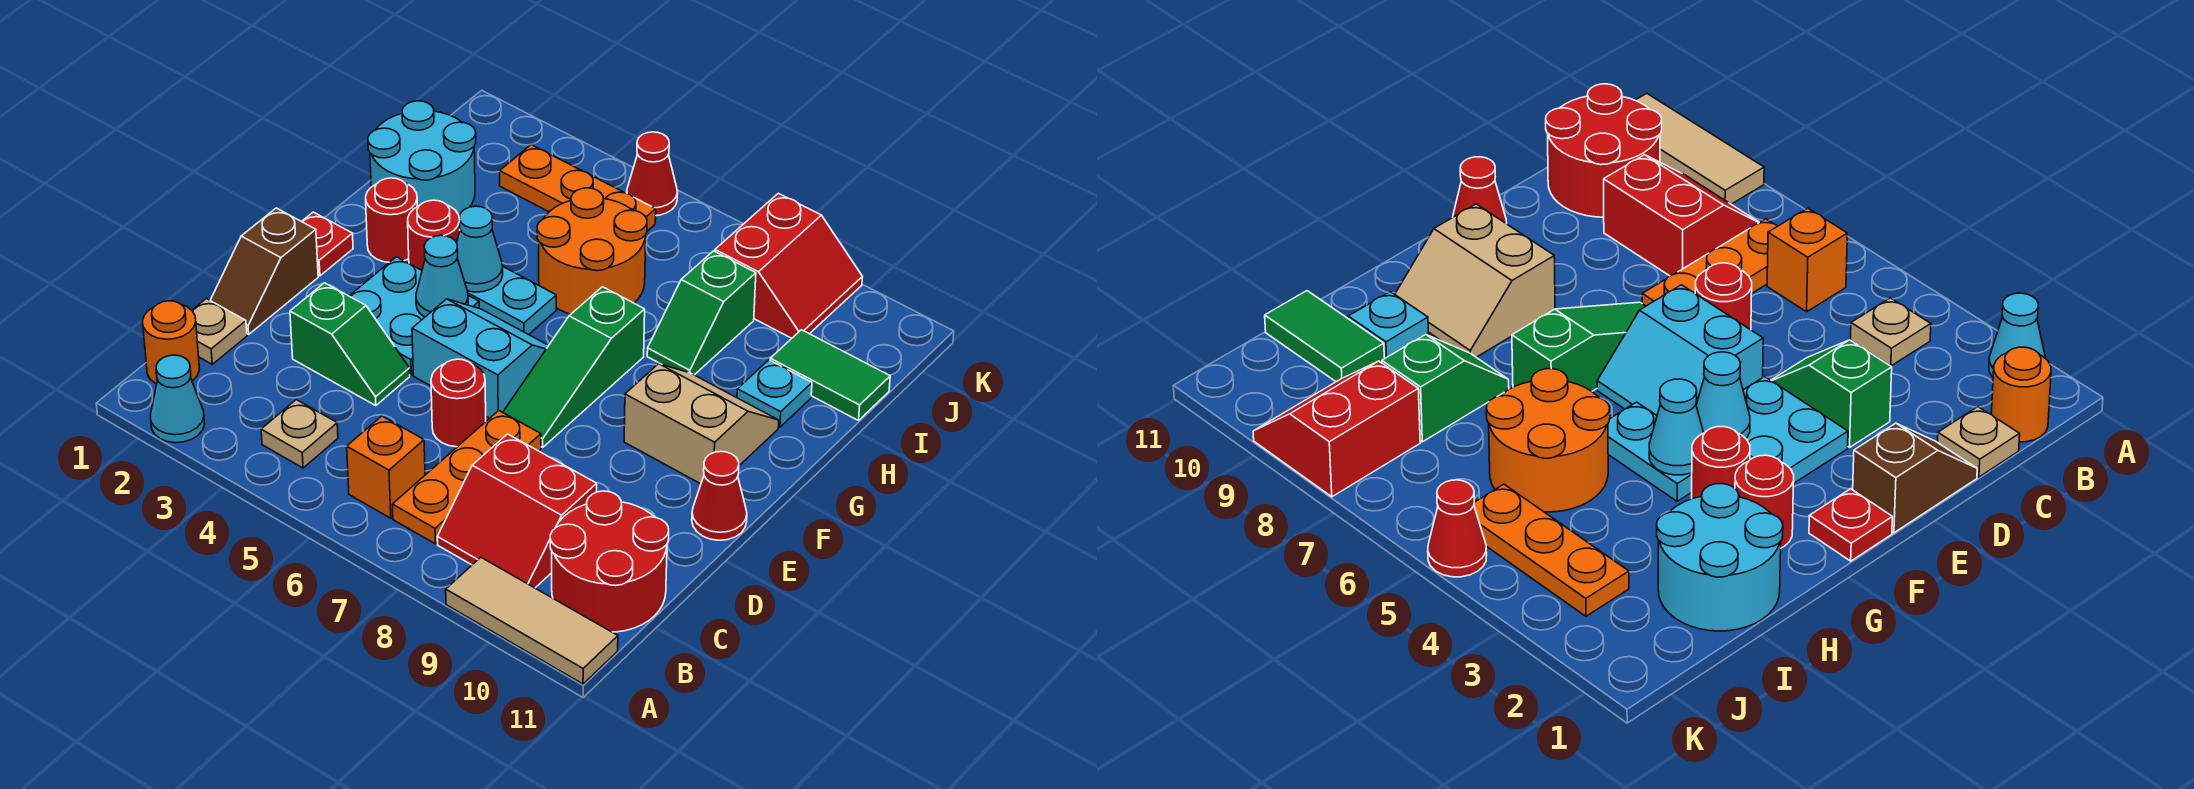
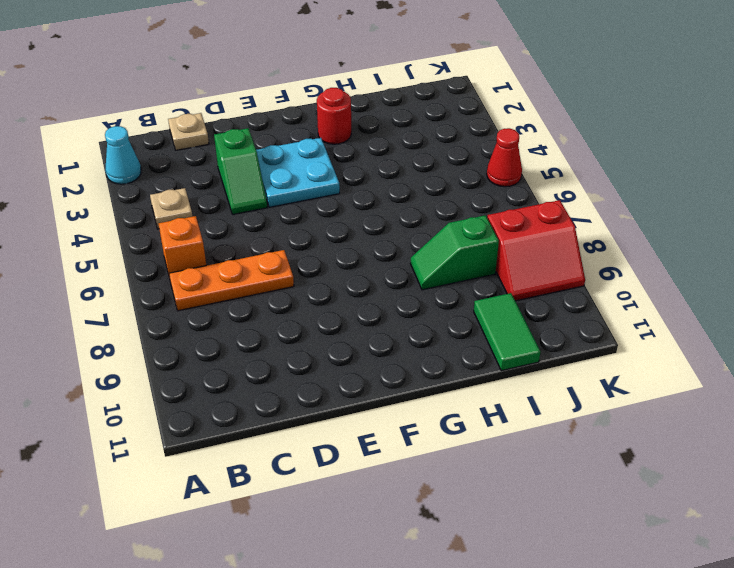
none -> tan 1x3 tile [446,557,618,684]
none -> orange 1x1 round brick [143,301,200,384]
none -> red 2x2 slope [437,434,597,588]
none -> red 2x2 round brick [550,491,669,632]

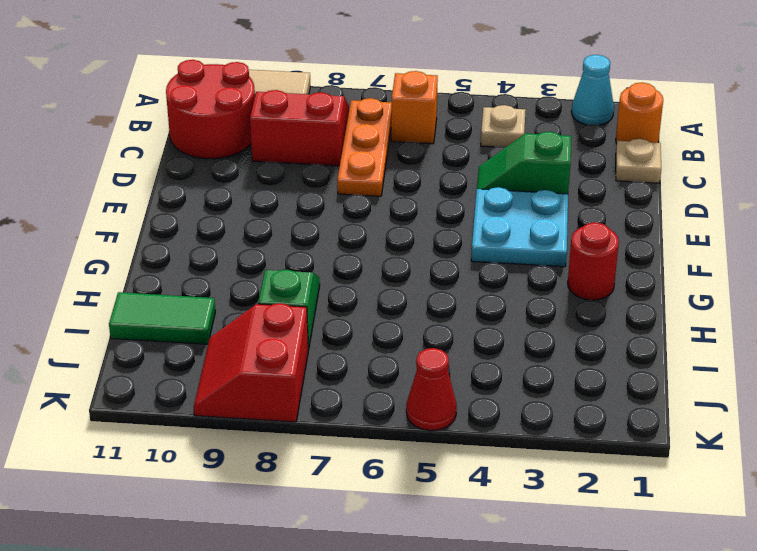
none -> brown 1x2 slope [210,208,318,334]
none -> red 1x1 round brick [431,359,486,447]
none -> cyan 2x2 slope [412,299,549,418]
none -> green 1x3 slope [503,287,645,447]

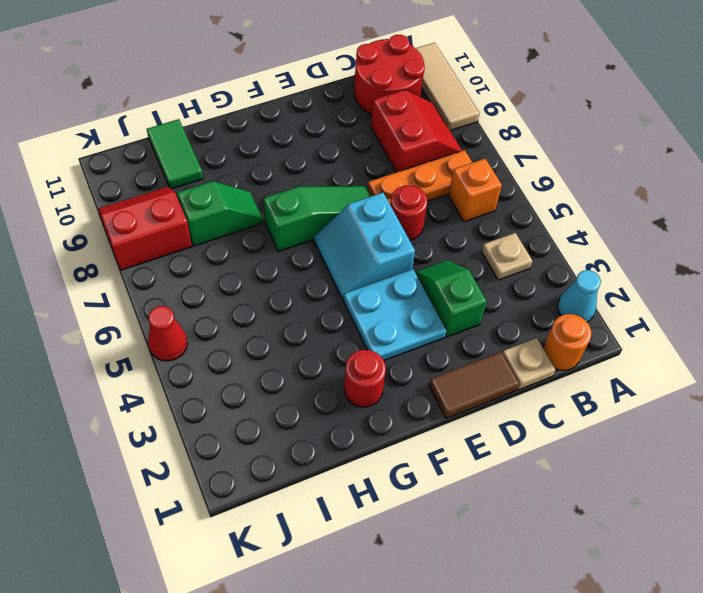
brown 1x2 tile [429,352,520,418] -> brown 1x2 slope [210,208,318,334]
none -> red 1x1 cone [692,451,747,540]
none -> red 1x1 plate [302,212,353,276]
none -> tan 2x2 slope [624,364,779,484]
none -> red 1x1 round brick [408,200,460,270]

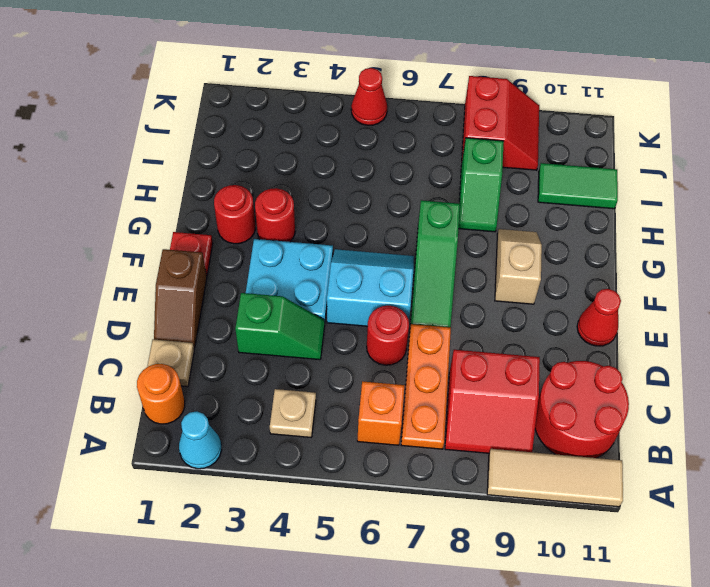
tan 1x2 slope [495,229,542,304] -> tan 2x2 slope [624,364,779,484]
none -> cyan 1x2 plate [468,267,556,335]
none -> cyan 2x2 round brick [368,101,476,216]
none -> orange 2x2 round brick [537,188,647,314]
none -> cyan 1x1 plate [737,360,812,427]

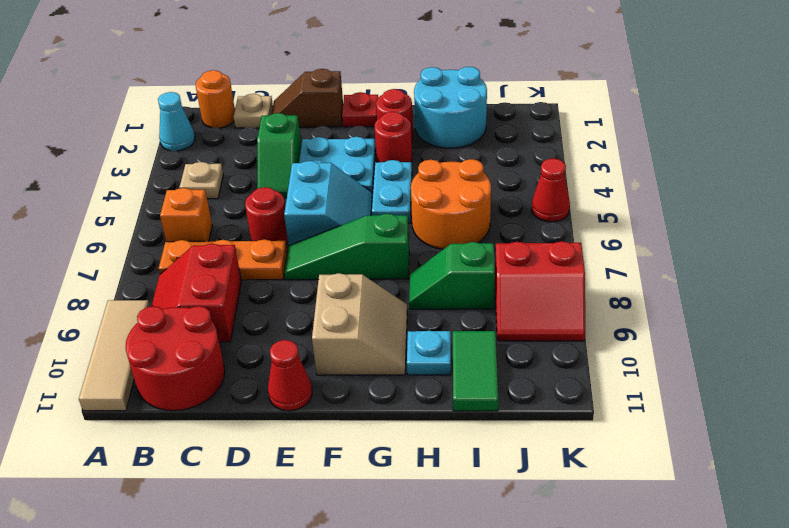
none -> orange 1x3 plate [500,145,656,231]
none -> cyan 1x1 cone [416,235,468,317]
none -> cyan 1x1 cone [457,206,503,292]

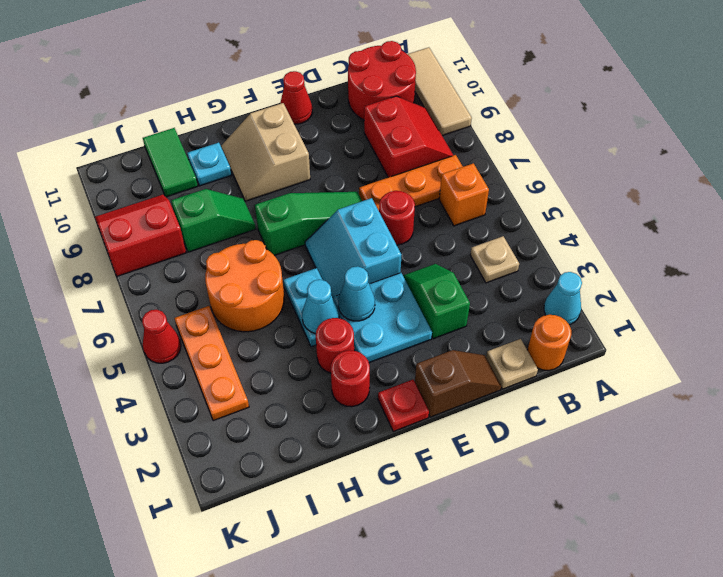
none -> cyan 2x2 round brick [368,101,476,216]

